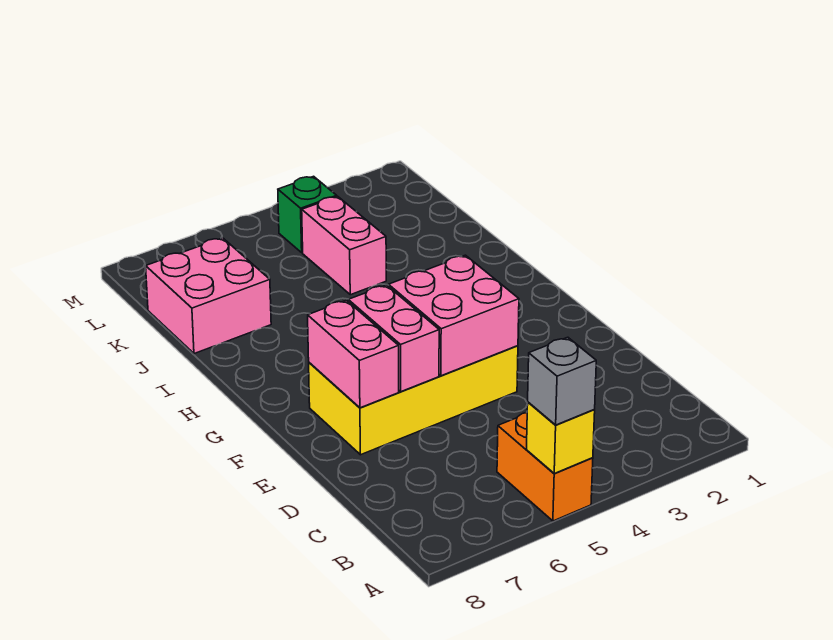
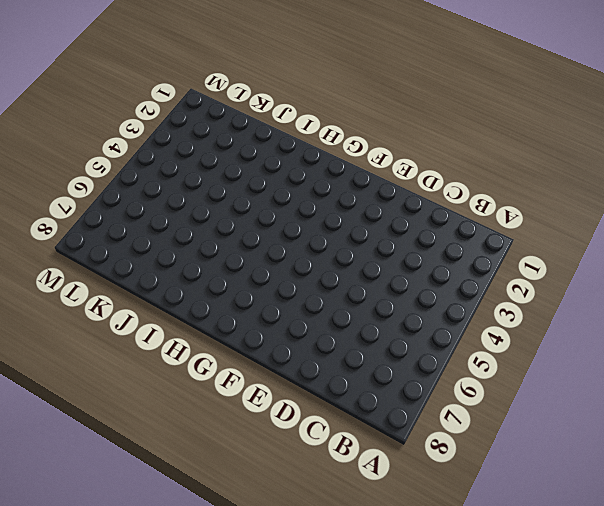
none -> orange 1x2 brick [497,413,593,521]
none -> yellow 2x4 brick [309,346,518,455]

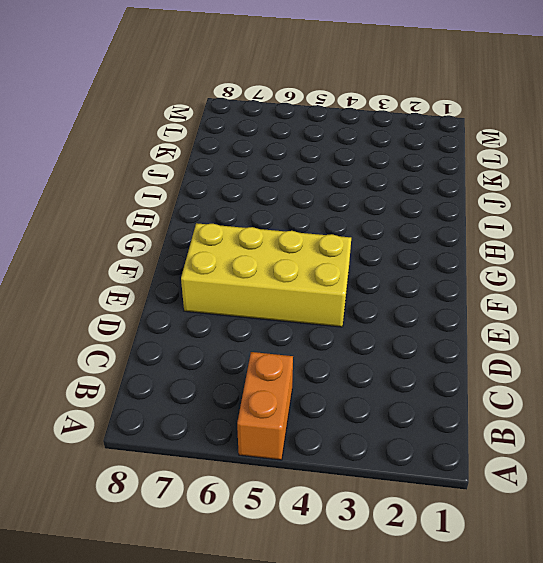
none -> pink 1x2 brick [302,196,386,295]
none -> pink 2x2 brick [146,238,271,354]

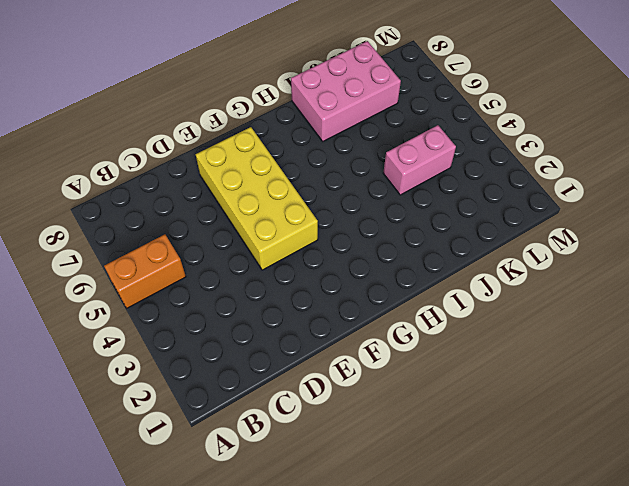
pink 2x3 brick [291,41,401,141] -> pink 2x2 brick [146,238,271,354]
none -> green 1x1 brick [278,176,337,253]
none -> yellow 1x1 brick [527,402,595,473]

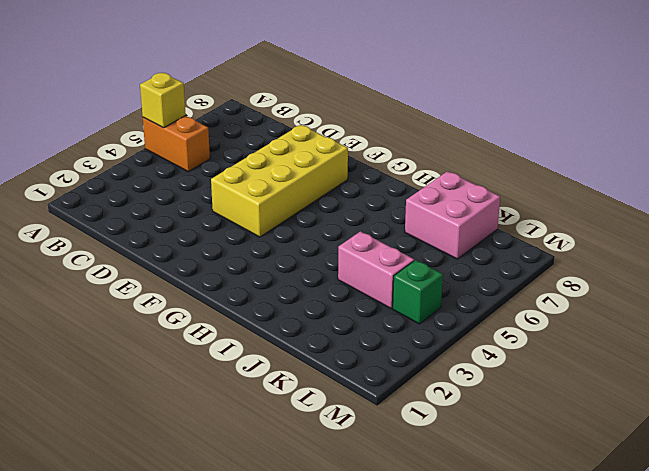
none -> pink 2x2 brick [389,255,519,376]
none -> pink 1x2 brick [348,285,439,392]

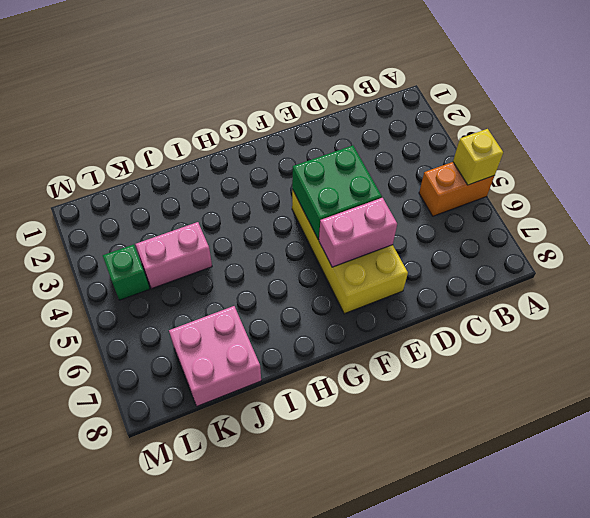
green 2x2 brick [292,145,382,240] -> pink 2x2 brick [389,255,519,376]
none -> pink 1x2 brick [308,300,399,408]
none -> grey 1x1 brick [528,337,596,425]

